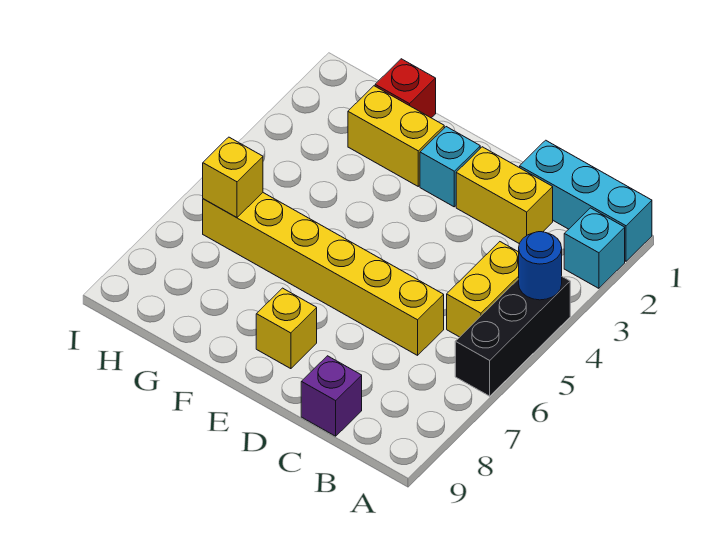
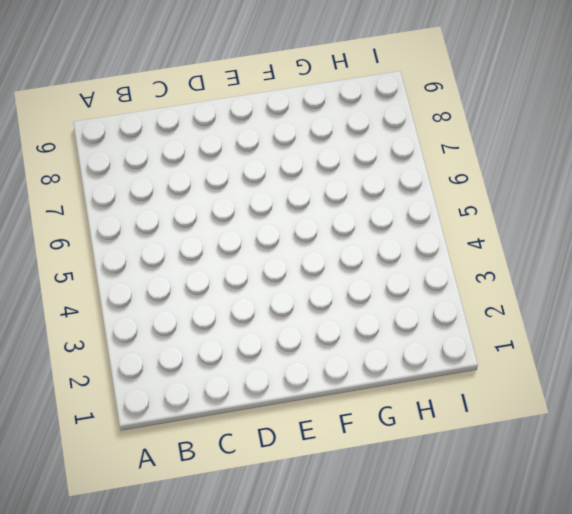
none -> cyan 1x3 brick [520,140,652,261]
none -> cyan 1x1 brick [564,208,625,288]
none -> black 1x3 brick [455,277,570,396]

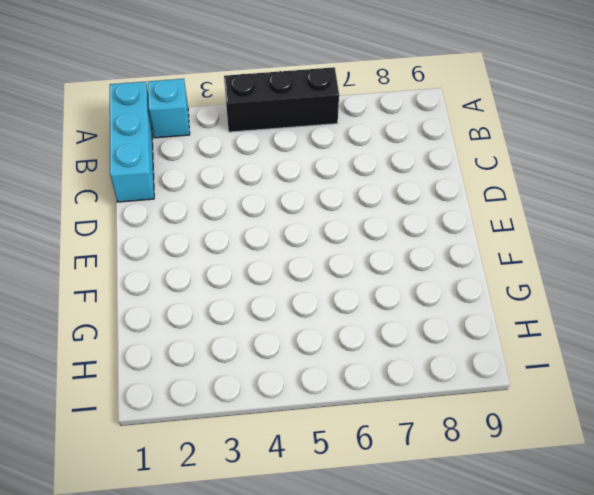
none -> yellow 1x2 brick [447,242,519,337]
none -> yellow 1x2 brick [456,147,553,244]
none -> yellow 1x6 brick [203,193,444,355]

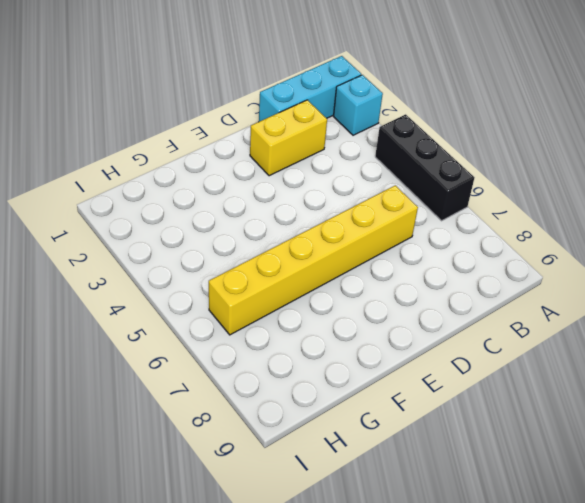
none -> yellow 1x2 brick [447,242,519,337]
none -> purple 1x1 brick [301,356,362,436]
none -> cyan 1x1 brick [420,127,480,207]

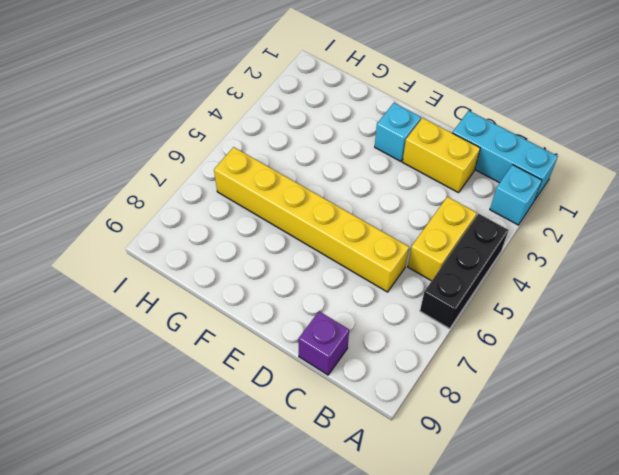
none -> yellow 1x1 brick [256,288,317,369]
none -> yellow 1x2 brick [348,86,444,186]
none -> red 1x1 brick [375,59,436,118]

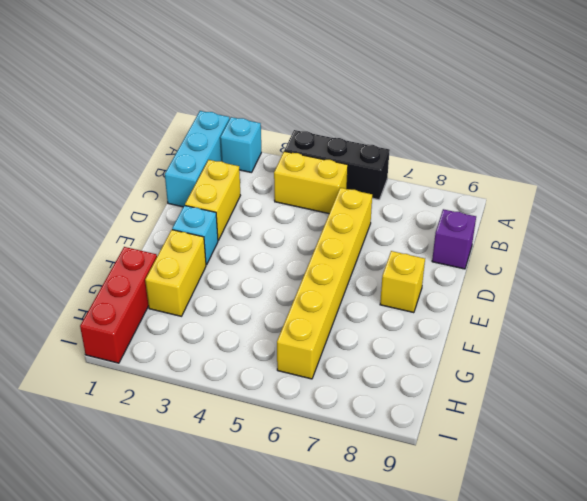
red 1x3 brick [80,247,157,363] -> red 1x1 brick [375,59,436,118]
none -> blue 1x1 round brick [519,232,562,300]
none -> yellow 1x1 brick [203,137,263,218]

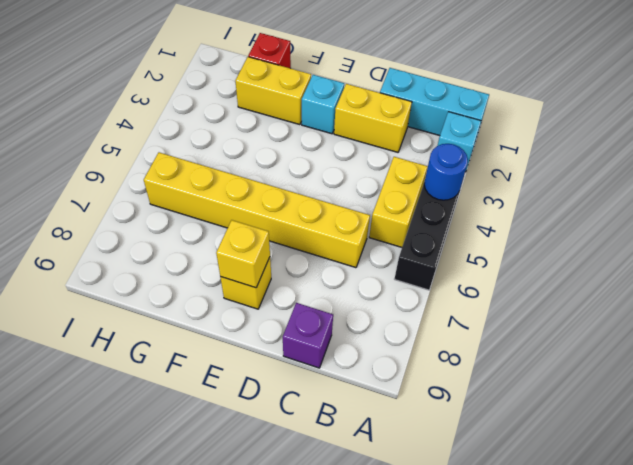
yellow 1x1 brick [216,220,270,288] -> yellow 1x1 brick moved to [203,137,263,218]

